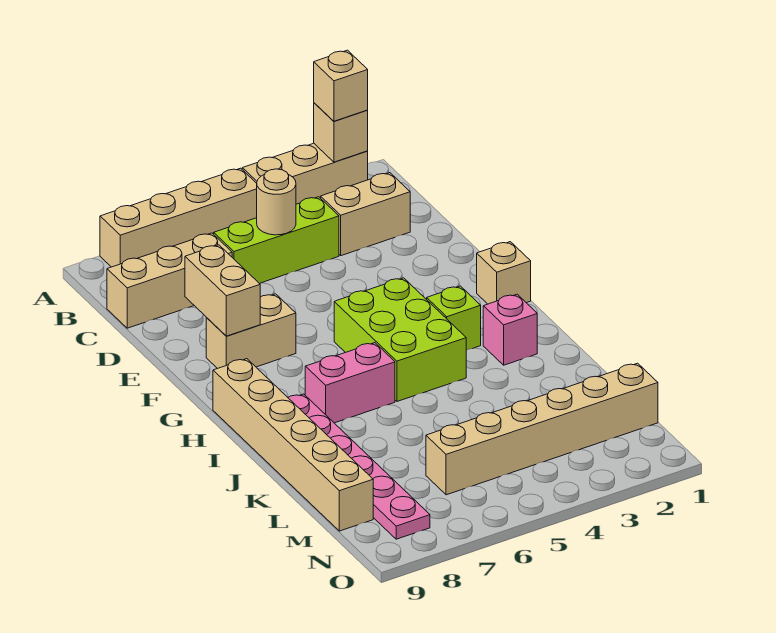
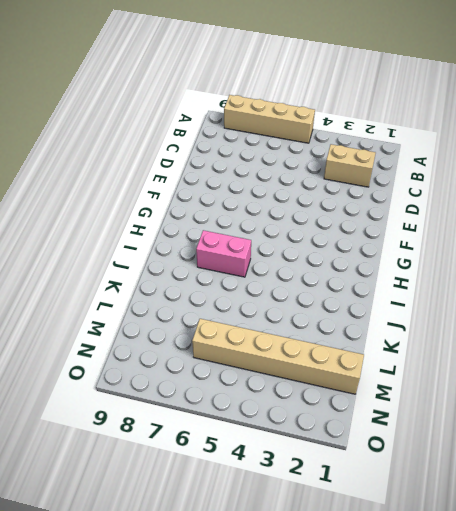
none -> tan 1x3 brick [242,143,368,204]
none -> lime 1x3 brick [214,197,339,283]
none -> tan 1x3 brick [107,233,232,328]

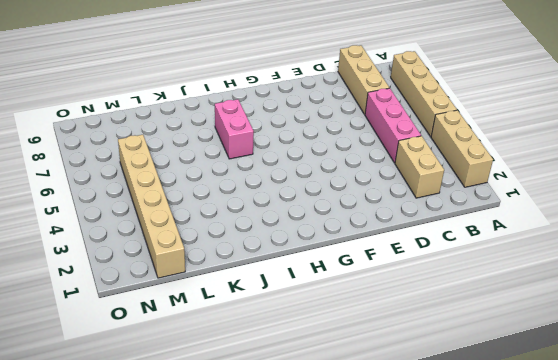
pink 1x3 brick [365,88,421,163] -> lime 1x3 brick [214,197,339,283]
none -> tan 1x2 brick [206,294,296,369]
none -> tan 1x1 brick [477,242,531,304]
none -> lime 2x3 brick [334,278,466,401]

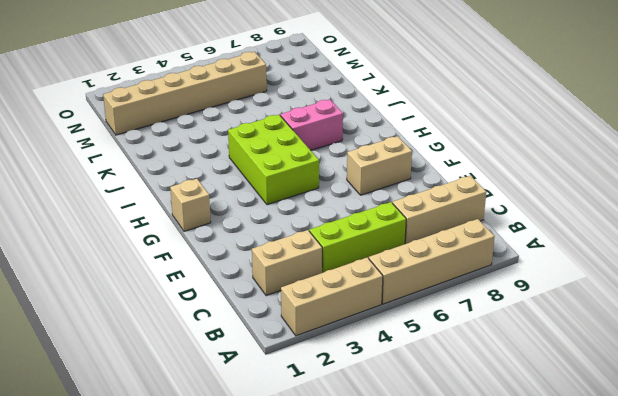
none -> lime 1x1 brick [427,286,481,350]
none -> tan 1x6 brick [213,359,373,531]
none -> pink 1x1 brick [483,294,537,365]

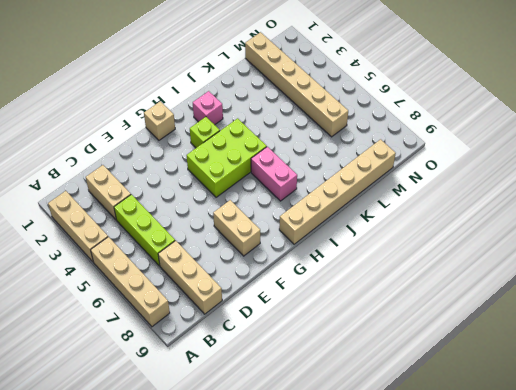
none -> pink 1x6 plate [288,394,430,539]
none -> tan 1x1 brick [314,103,368,162]
none -> tan 1x1 round brick [257,169,296,235]

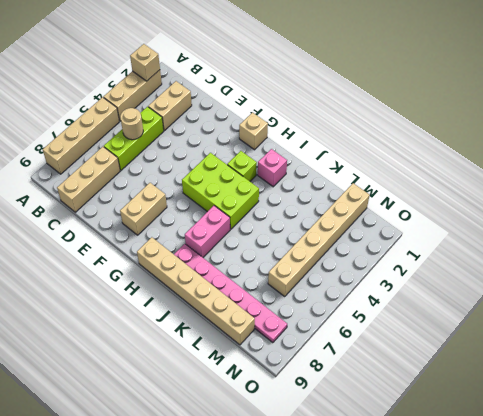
none -> tan 1x2 brick [185,245,260,336]
none -> tan 1x1 brick [314,50,368,121]

